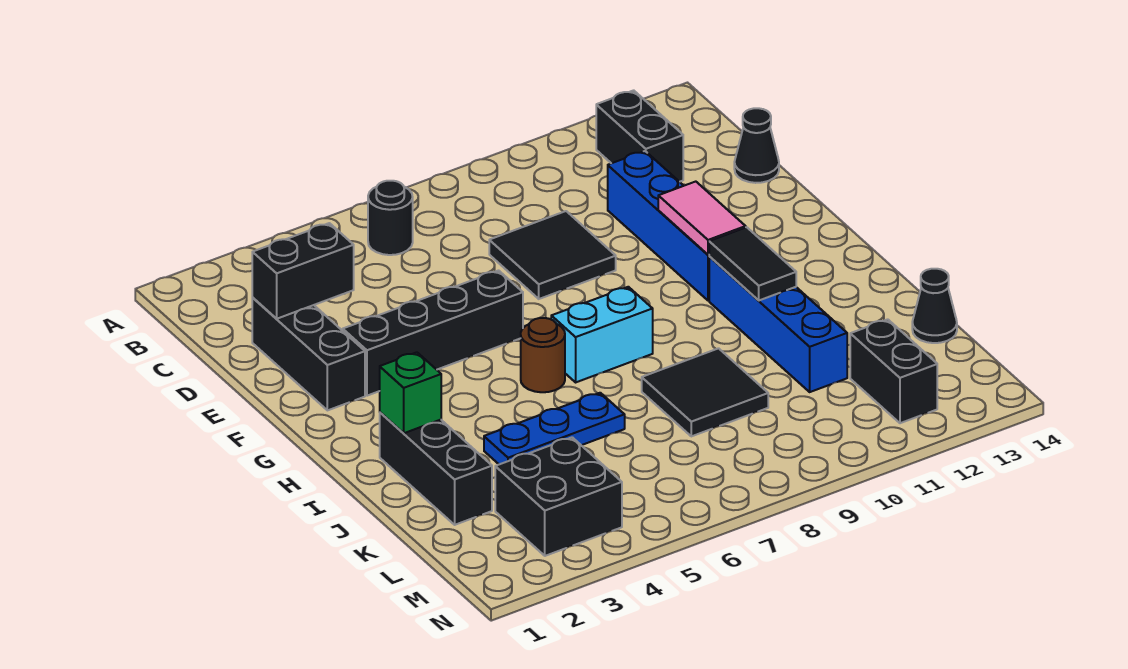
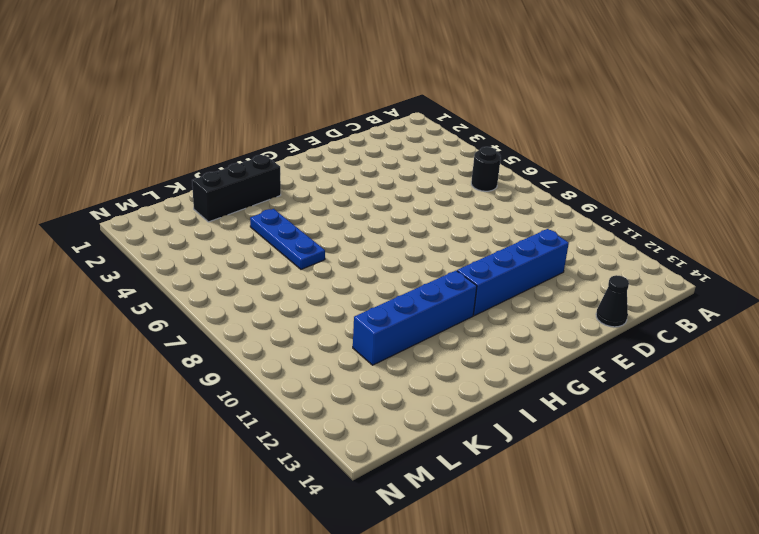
none -> black 1x2 brick [596,90,683,182]
none -> black 1x3 brick [252,298,365,410]
none -> black 2x2 tile [489,211,616,299]

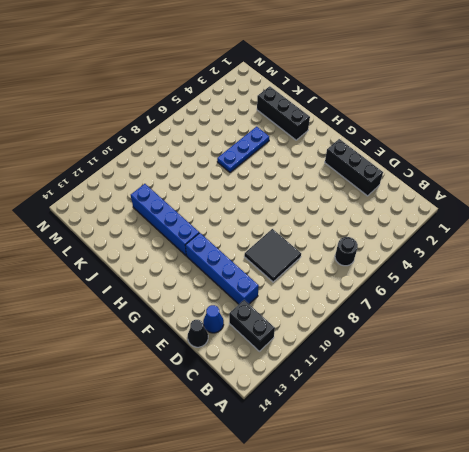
blue 1x1 cone [203,305,224,333] -> none
none -> black 1x4 brick [343,271,523,396]
none -> brown 1x1 round brick [521,318,565,392]
none -> cyan 1x2 brick [551,287,653,382]

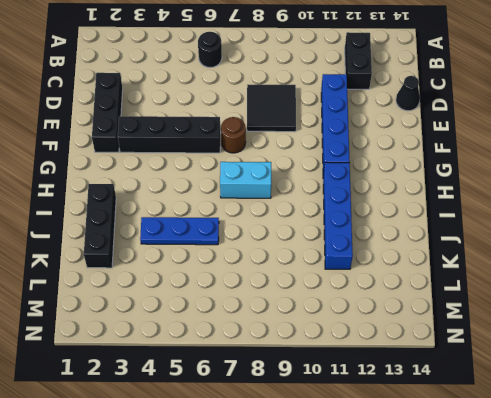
brown 1x1 round brick [221,117,246,153] -> brown 1x1 round brick moved to [521,318,565,392]
none -> black 2x2 tile [642,348,768,436]
none -> black 1x1 cone [912,269,957,343]
none -> black 2x2 brick [495,437,622,556]

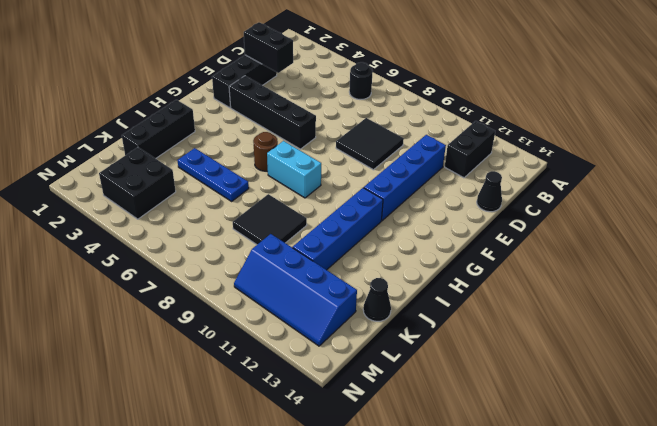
blue 2x4 slope [234,234,357,346] -> black 1x2 brick [850,319,937,423]
none -> pink 1x2 tile [658,182,746,255]
none -> black 1x2 tile [709,227,796,300]
none -> green 1x1 brick [380,352,441,433]

